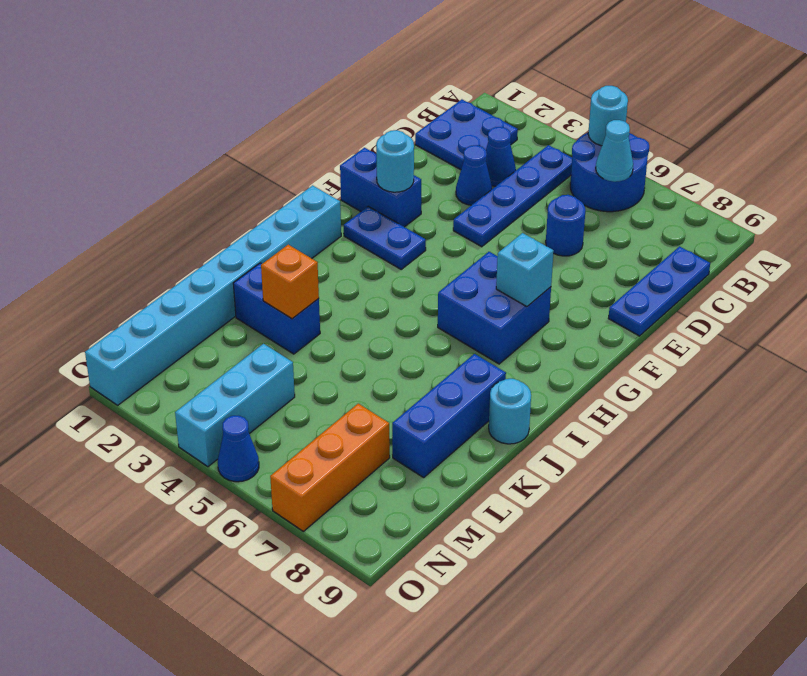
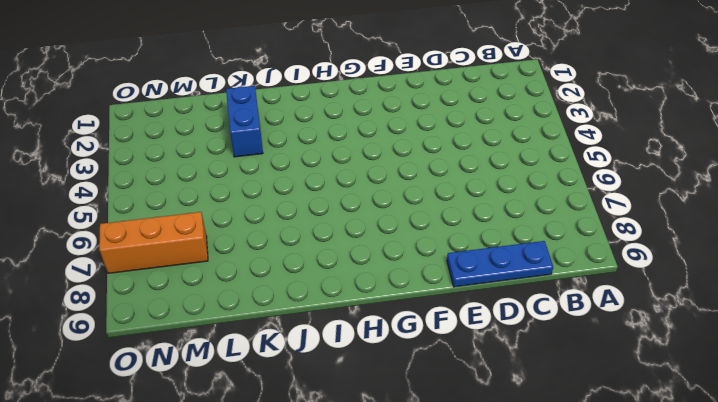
none -> blue 2x2 round brick [570,133,649,212]
none -> blue 2x2 plate [415,99,518,170]
none -> blue 1x4 plate [453,145,572,247]

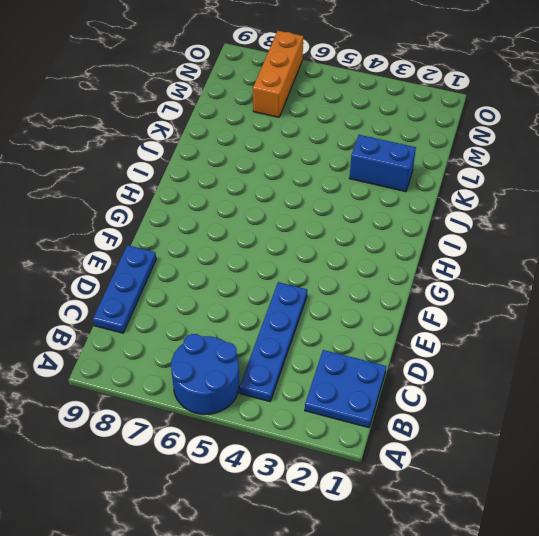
none -> blue 1x1 cone [486,127,516,186]
none -> blue 1x1 cone [456,145,492,205]
none -> blue 1x1 round brick [546,195,585,256]

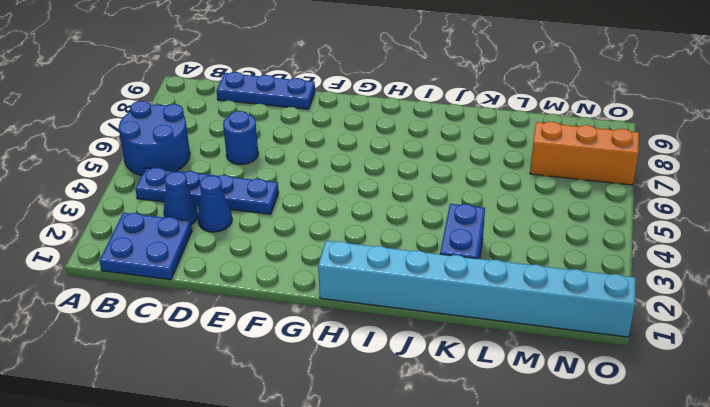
none -> blue 1x2 brick [340,148,421,227]
none -> blue 1x2 plate [344,206,426,269]
none -> blue 2x2 brick [438,252,551,364]

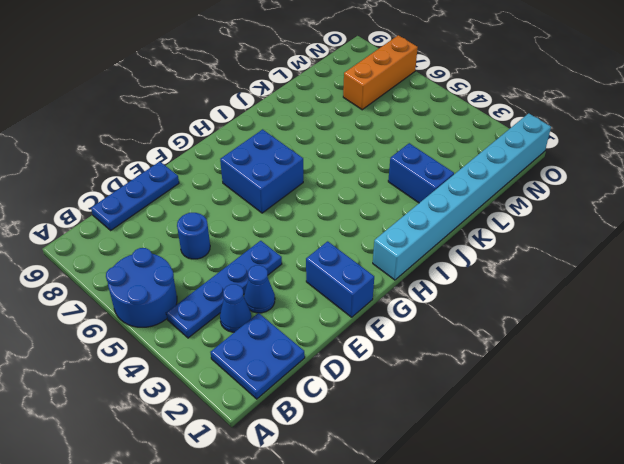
none -> blue 1x2 plate [344,206,426,269]
none -> blue 1x3 brick [392,354,506,478]
none -> cyan 1x1 round brick [489,379,531,444]

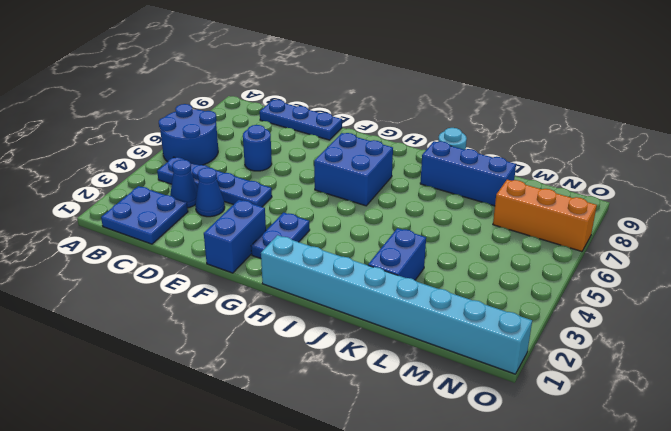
none -> cyan 1x3 brick [175,344,295,467]
none -> blue 1x1 cone [218,416,259,482]
none -> cyan 1x1 round brick [588,86,628,146]

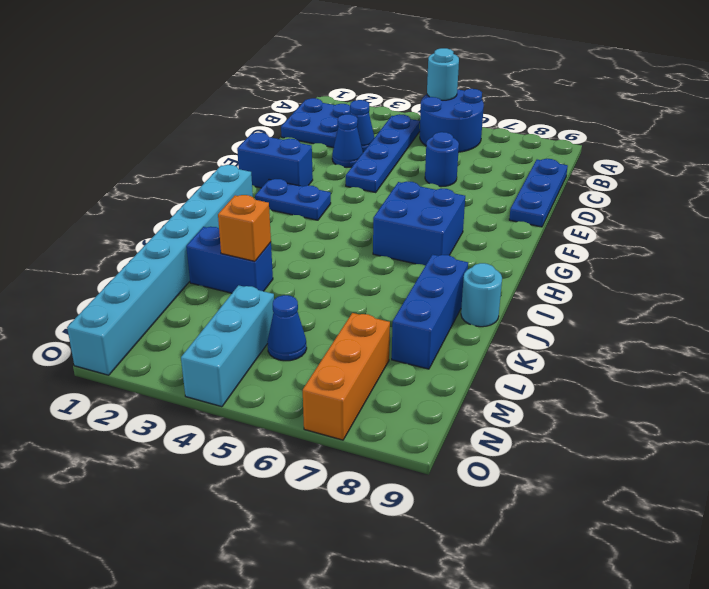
blue 1x1 cone [267,295,307,361] -> blue 1x1 cone moved to [218,416,259,482]
none -> cyan 1x1 cone [596,120,633,182]
none -> cyan 1x1 round brick [376,130,414,192]
none -> cyan 1x1 brick [496,233,554,307]

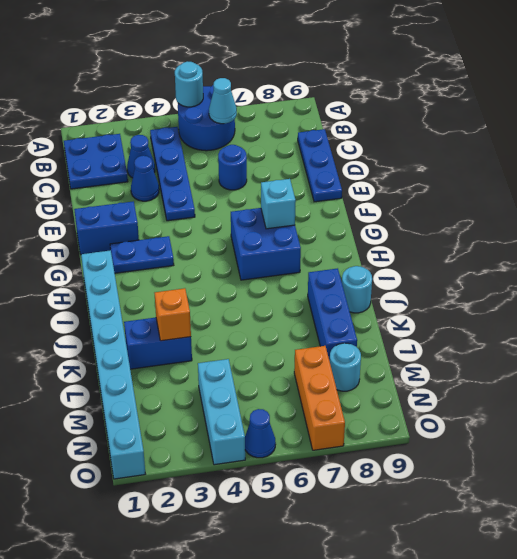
cyan 1x1 round brick [330,343,361,391] -> cyan 1x1 round brick moved to [376,130,414,192]

